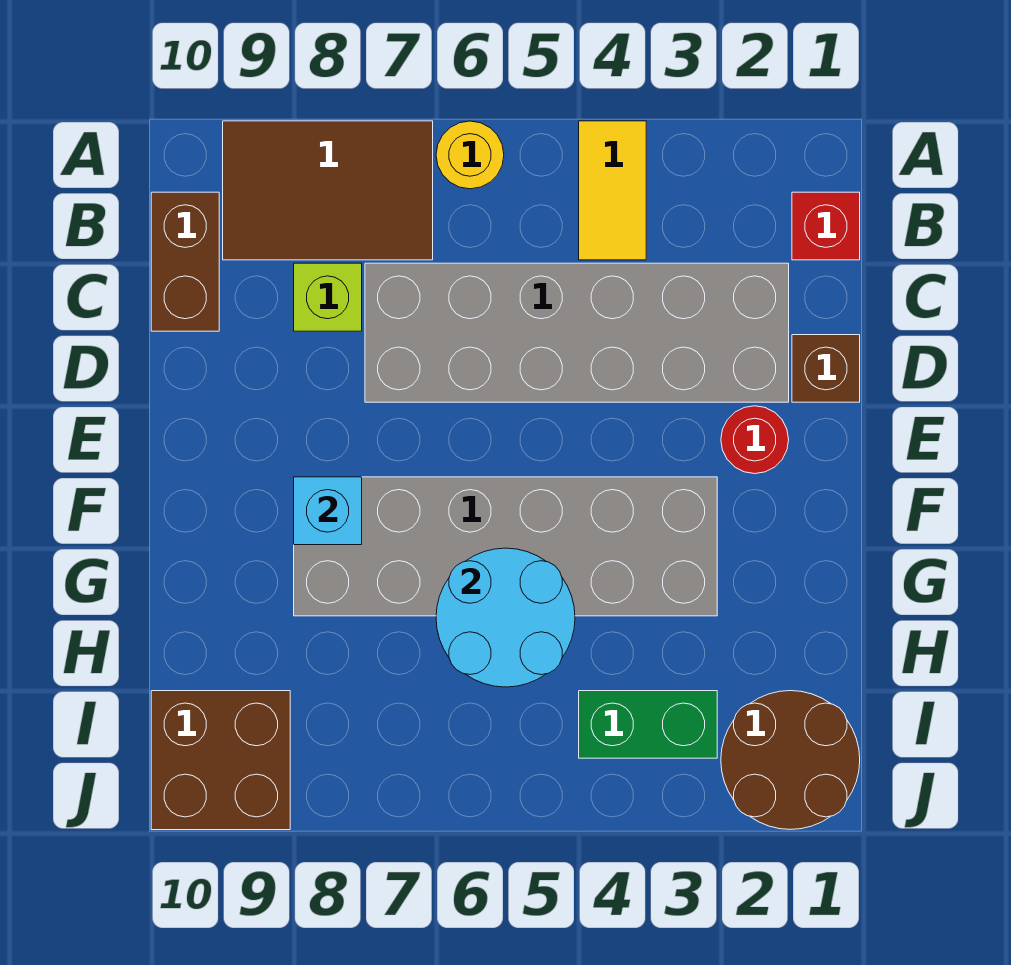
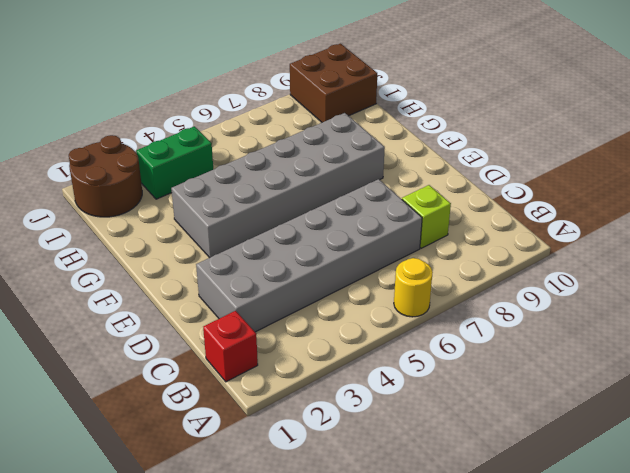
none -> yellow 1x2 tile [579,121,646,260]
none -> brown 2x3 tile [223,121,433,260]
none -> brown 1x2 brick [151,192,219,331]

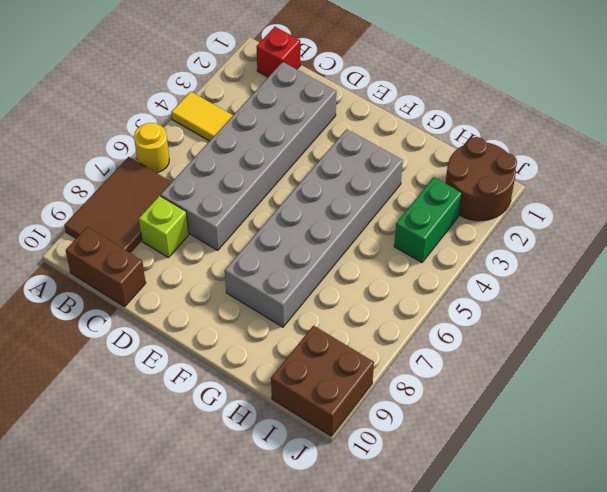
none -> brown 1x1 brick [792,335,860,402]
none -> red 1x1 round brick [721,406,789,474]
none -> cyan 1x1 brick [294,477,362,545]

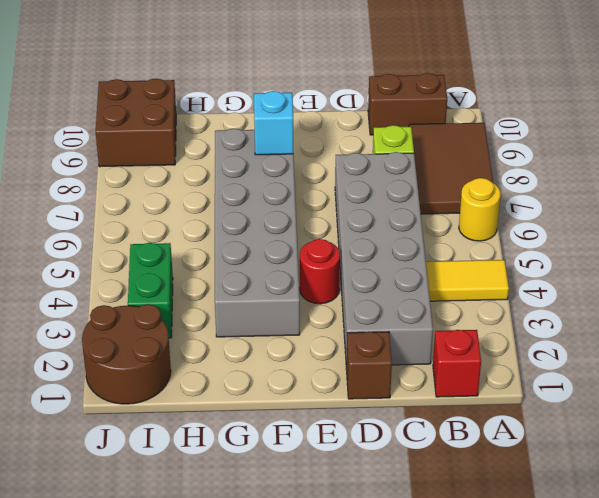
red 1x1 round brick [300,239,340,304] -> red 1x1 round brick moved to [721,406,789,474]
none -> cyan 2x2 round brick [436,548,575,687]

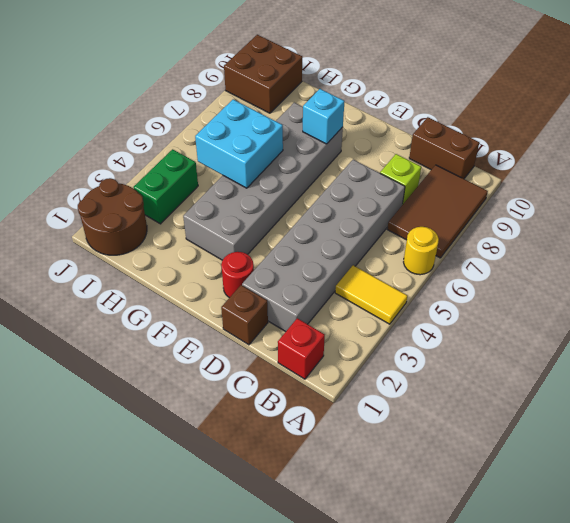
cyan 2x2 brick [195,99,283,188] -> cyan 2x2 round brick [436,548,575,687]

